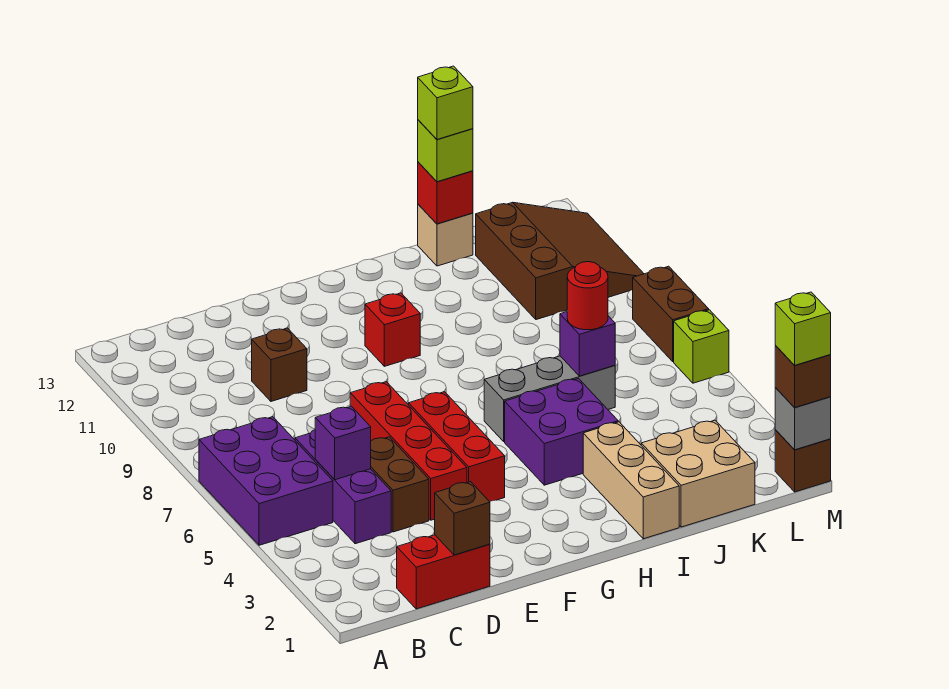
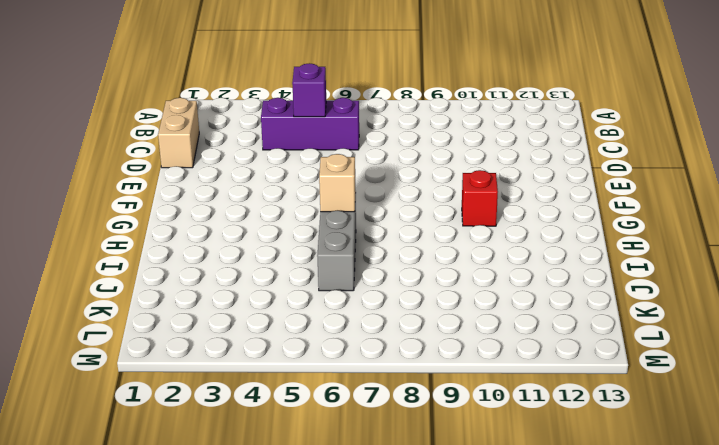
tan 1x2 brick [158,98,199,168] -> red 1x2 brick [397,535,490,609]
tan 1x1 brick [319,154,356,212] -> tan 1x1 brick moved to [418,204,473,266]
none -> purple 2x3 brick [199,417,333,545]
none -> brown 1x2 brick [371,437,429,532]
none -> brown 1x1 brick [252,328,307,401]

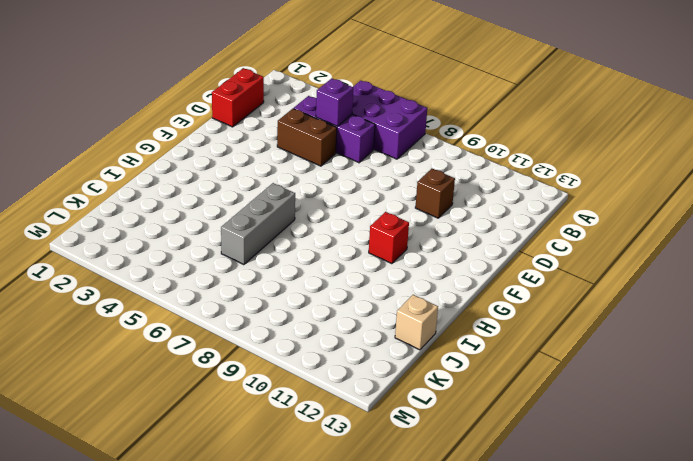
none -> red 1x4 brick [350,382,467,520]
none -> red 1x3 brick [409,392,505,502]
none -> purple 2x2 brick [505,378,618,485]

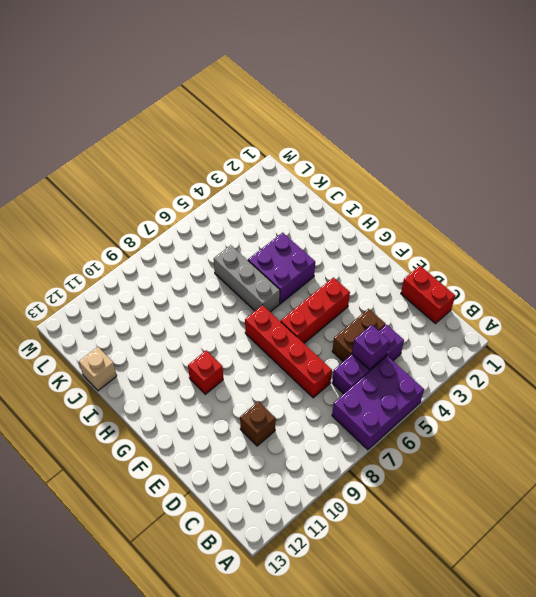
red 1x4 brick [245,305,332,398] -> red 1x4 brick turned to [350,382,467,520]
none -> tan 1x3 brick [583,422,679,539]
none -> tan 2x2 brick [641,420,755,527]
none -> brown 3x3 slope [476,202,644,320]

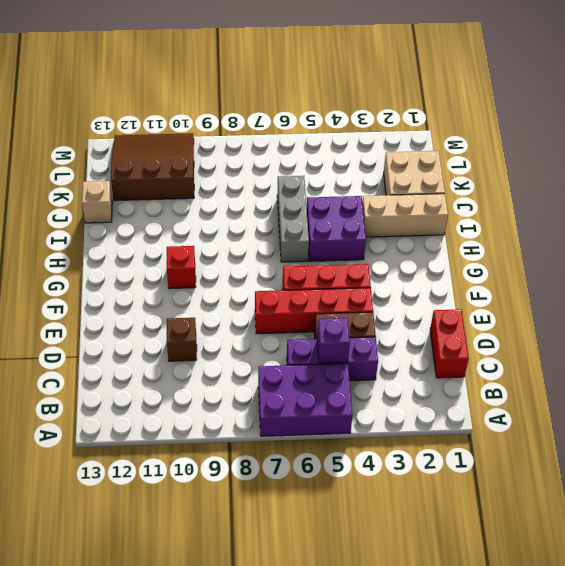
none -> brown 1x1 brick [775,430,831,492]
none -> lime 1x1 brick [674,310,729,383]
none -> brown 1x2 brick [633,266,709,361]

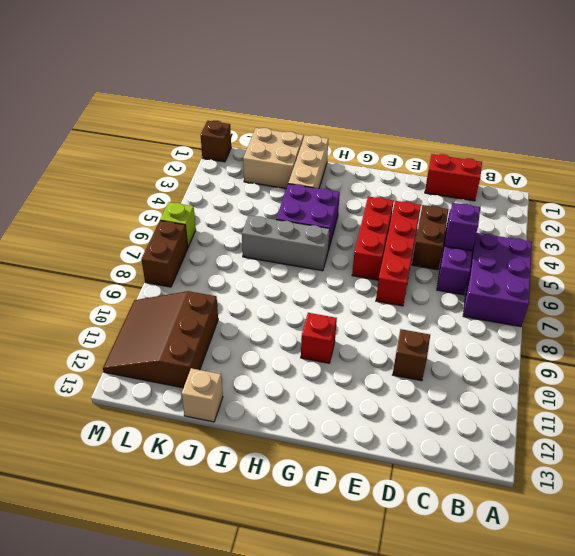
none -> brown 1x1 brick [435,482,490,555]
none -> purple 1x1 brick [560,312,615,376]
none -> red 1x1 brick [418,162,473,224]

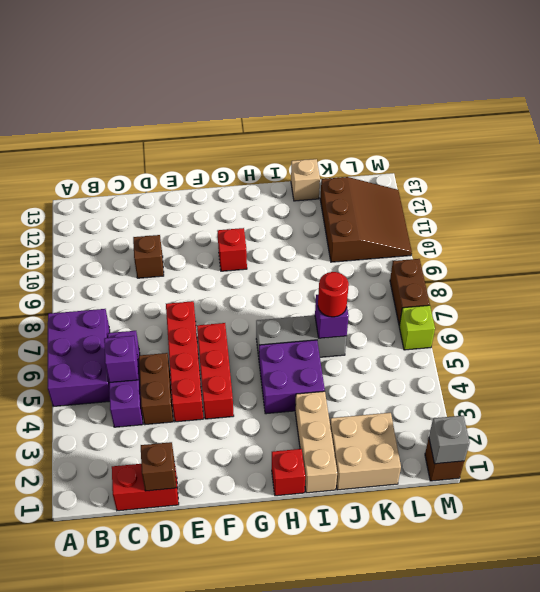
red 1x1 brick [272,449,305,496] -> red 1x1 brick moved to [418,162,473,224]
none -> lime 1x1 brick [418,120,473,182]
none -> brown 1x1 brick [775,346,831,408]
none -> lime 1x1 brick [418,66,473,139]

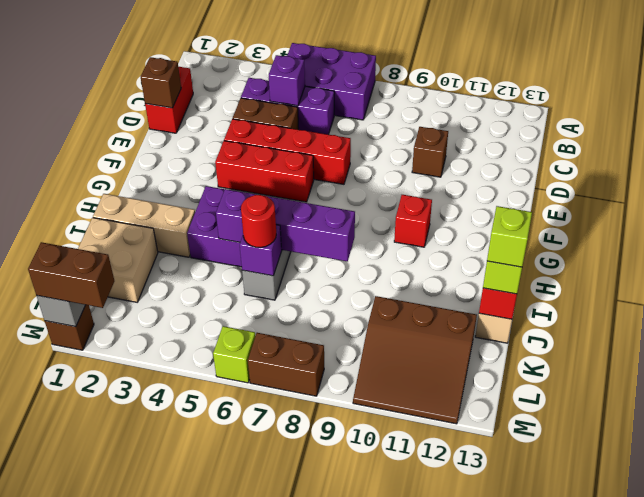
purple 1x4 brick [216,189,355,261] -> none
brown 1x2 brick [28,242,114,308] -> brown 1x1 brick [775,346,831,408]
none -> lime 1x1 brick [775,292,831,365]

